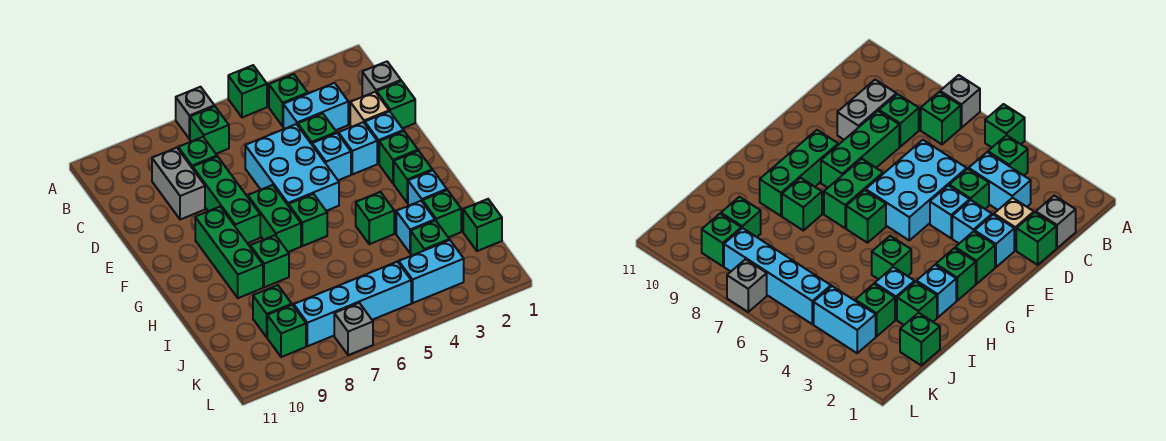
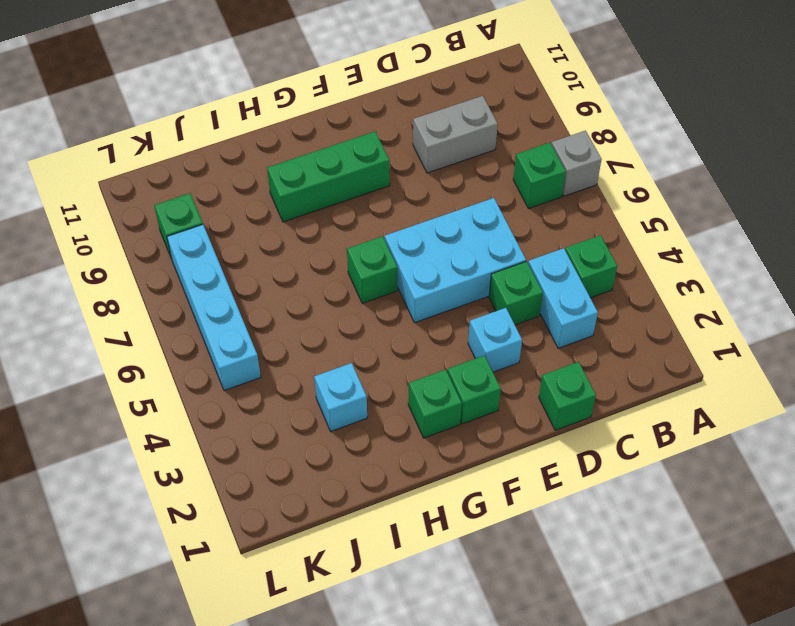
none -> green 1x1 brick [228,65,267,117]
none -> grey 1x1 brick [362,62,401,97]
none -> green 1x1 brick [178,137,217,168]
none -> tan 1x1 brick [350,92,389,127]

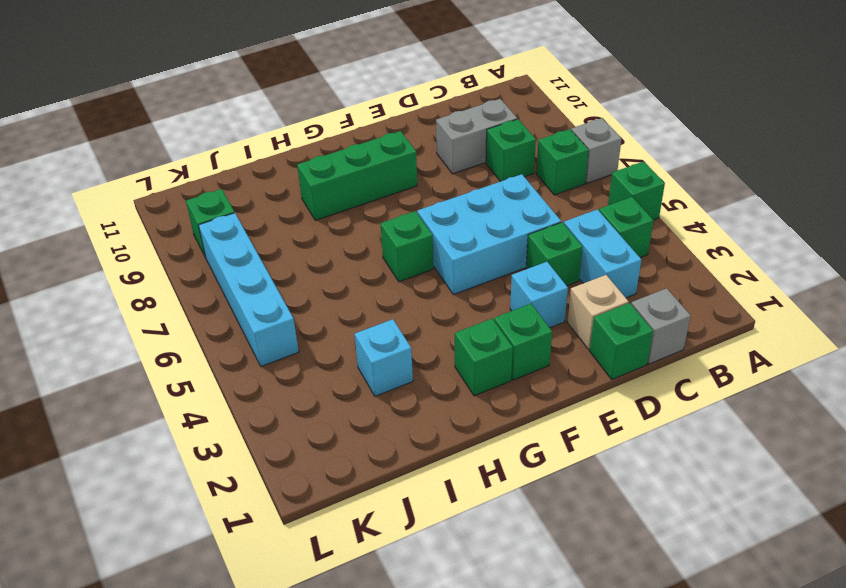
none -> green 1x3 brick [193,157,260,243]
none -> cyan 1x1 brick [365,111,404,164]
none -> cyan 1x1 brick [312,133,351,180]
none -> green 1x2 brick [248,185,301,252]

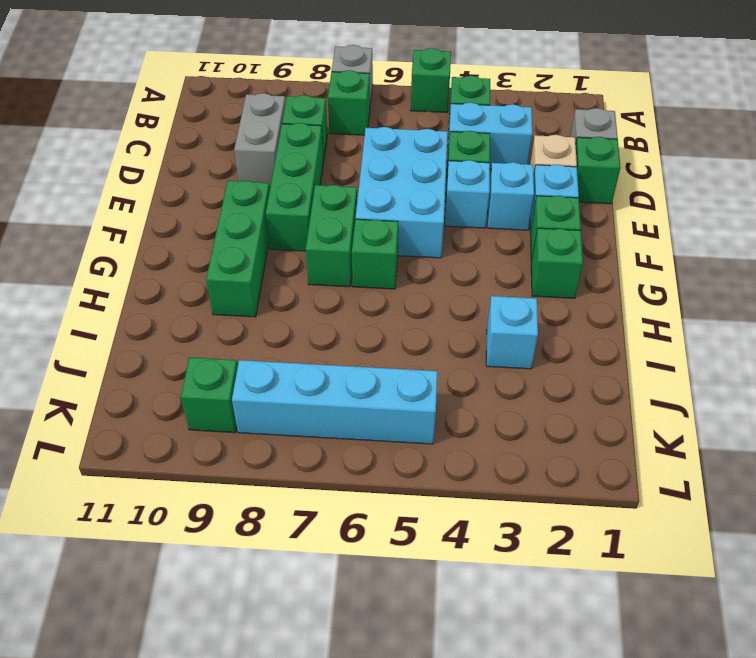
none -> cyan 1x1 brick [408,170,447,205]
none -> green 1x1 brick [356,192,394,244]
none -> green 1x1 brick [250,235,289,287]
none -> green 1x1 brick [422,190,461,237]

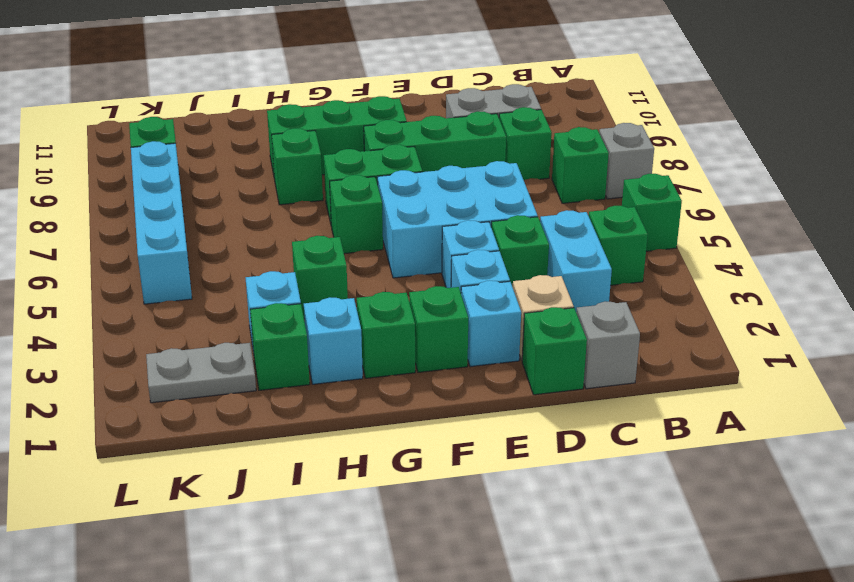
grey 1x2 plate [146,343,256,403] -> none
none -> green 1x1 brick [463,199,502,251]
none -> green 1x1 brick [411,221,449,255]
none -> green 1x1 brick [253,285,292,337]
none -> cyan 1x2 brick [399,240,464,303]

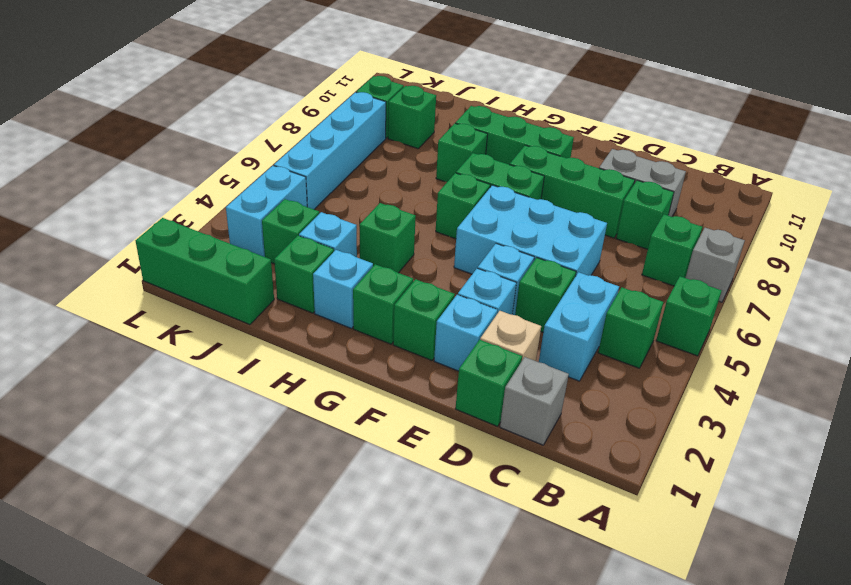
green 1x3 brick [136,218,274,325] -> green 1x1 brick [463,199,502,251]
none -> grey 1x1 brick [334,303,373,355]

